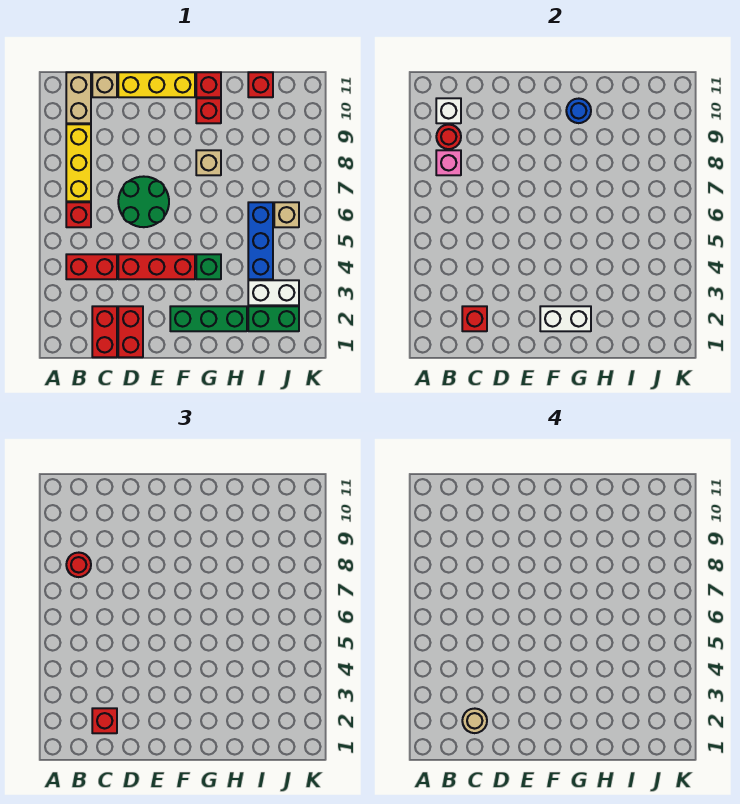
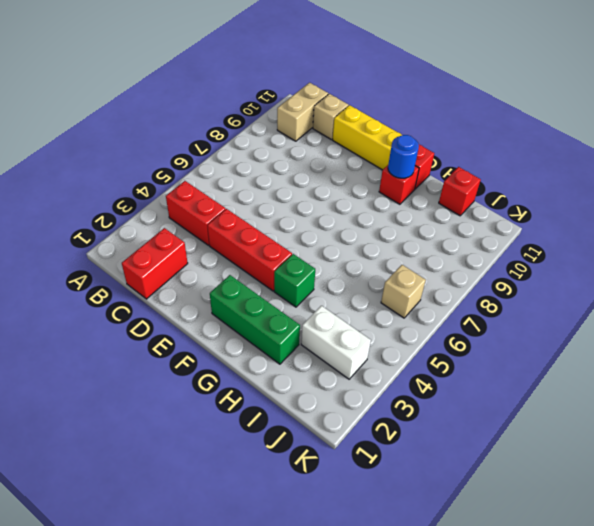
none -> red 1x1 brick [66,202,91,227]
none -> yellow 1x3 brick [66,124,91,201]
none -> red 1x2 brick [118,306,143,357]

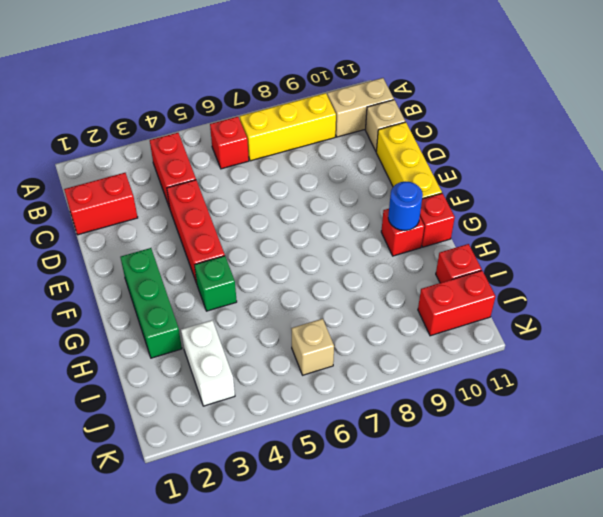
red 1x2 brick [418,270,496,336] -> red 1x2 brick moved to [118,306,143,357]
none -> green 2x2 round brick [118,176,169,227]
none -> tan 1x1 brick [196,150,221,175]
none -> green 1x2 brick [248,306,299,331]

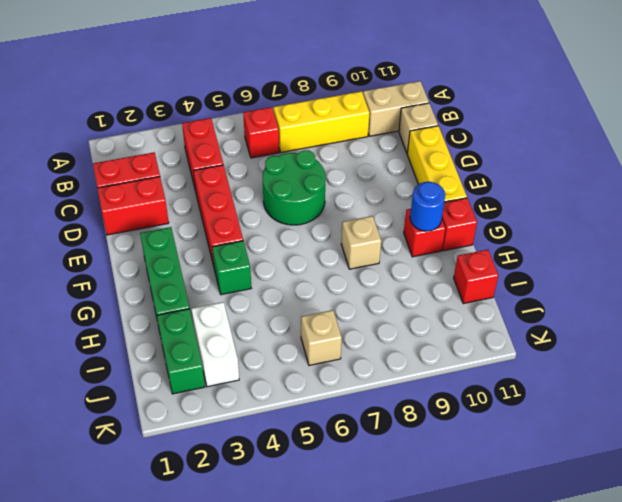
none -> blue 1x3 brick [248,202,273,279]
none -> pink 1x1 brick [436,150,461,175]
none -> red 1x1 round brick [436,125,461,149]

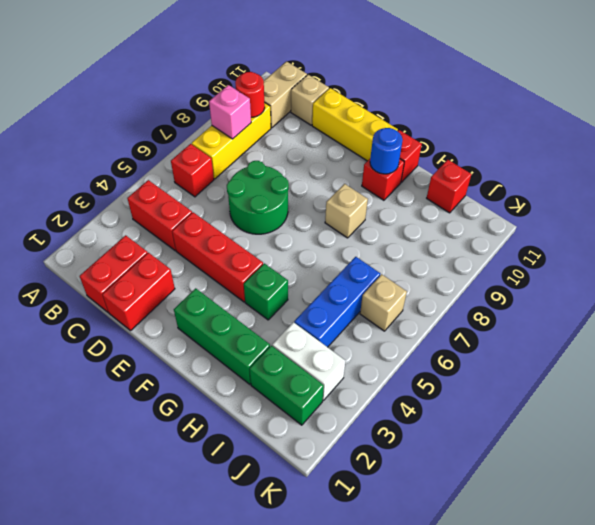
none -> white 1x1 brick [436,98,461,123]
none -> red 1x1 brick [462,306,487,331]
none -> white 1x2 brick [540,306,591,331]

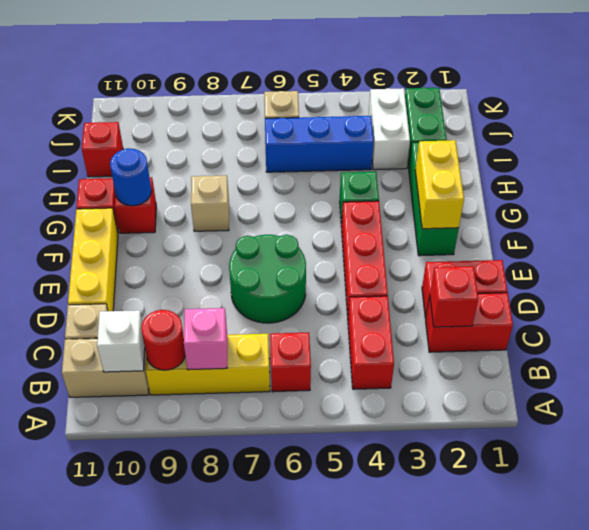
yellow 1x2 brick [415,140,464,229] -> white 1x2 brick [540,306,591,331]
none -> red 1x1 round brick [66,553,91,577]
none -> red 1x1 brick [92,708,117,733]
none -> tan 1x1 round brick [462,709,487,733]

